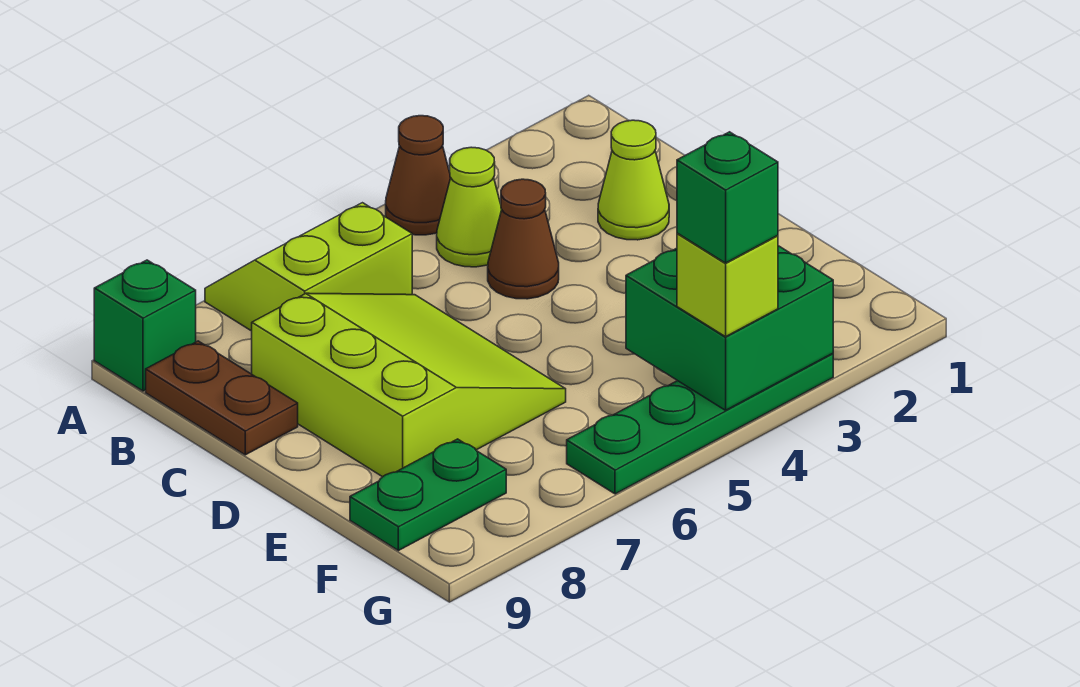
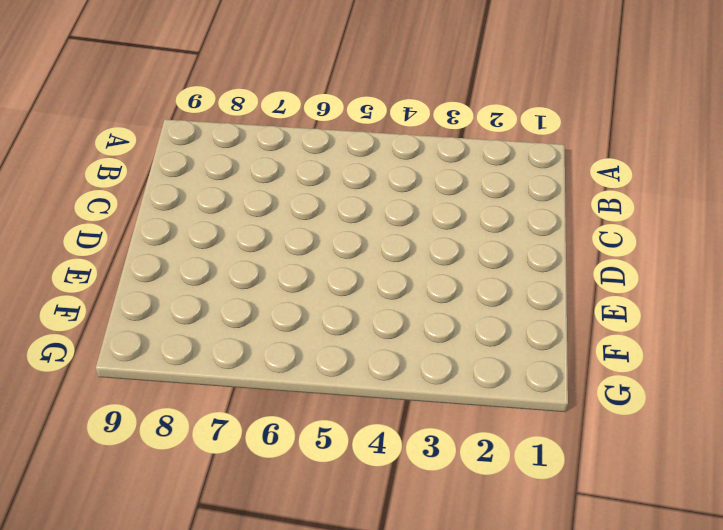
none -> brown 1x1 cone [386,116,451,235]
none -> lime 2x2 slope [205,203,412,331]
none -> green 1x1 brick [94,260,196,391]

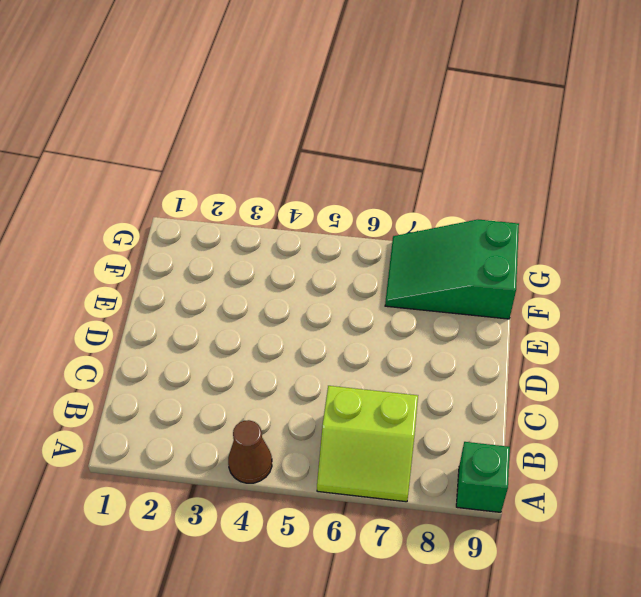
green 2x3 slope [385,220,519,319] -> green 1x2 plate [350,439,506,551]
none -> lime 1x1 cone [437,147,502,267]
none -> brown 1x2 plate [146,341,298,455]
none -> lime 1x1 cone [598,120,669,240]

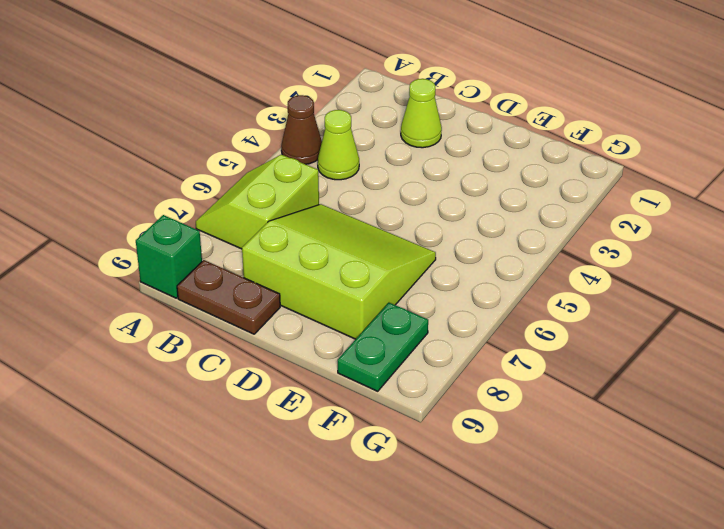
none -> brown 1x1 cone [488,179,559,299]
none -> green 1x4 plate [567,353,833,494]
none -> green 2x2 brick [626,246,833,410]

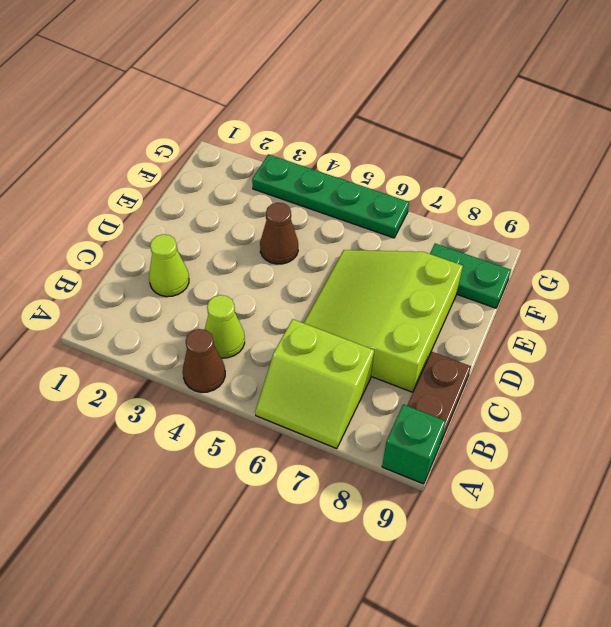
brown 1x1 cone [260,203,298,264] -> brown 1x1 cone moved to [488,179,559,299]
none -> green 2x2 brick [626,246,833,410]
none -> lime 1x1 brick [677,233,778,337]
none -> green 1x1 brick [677,132,778,263]

